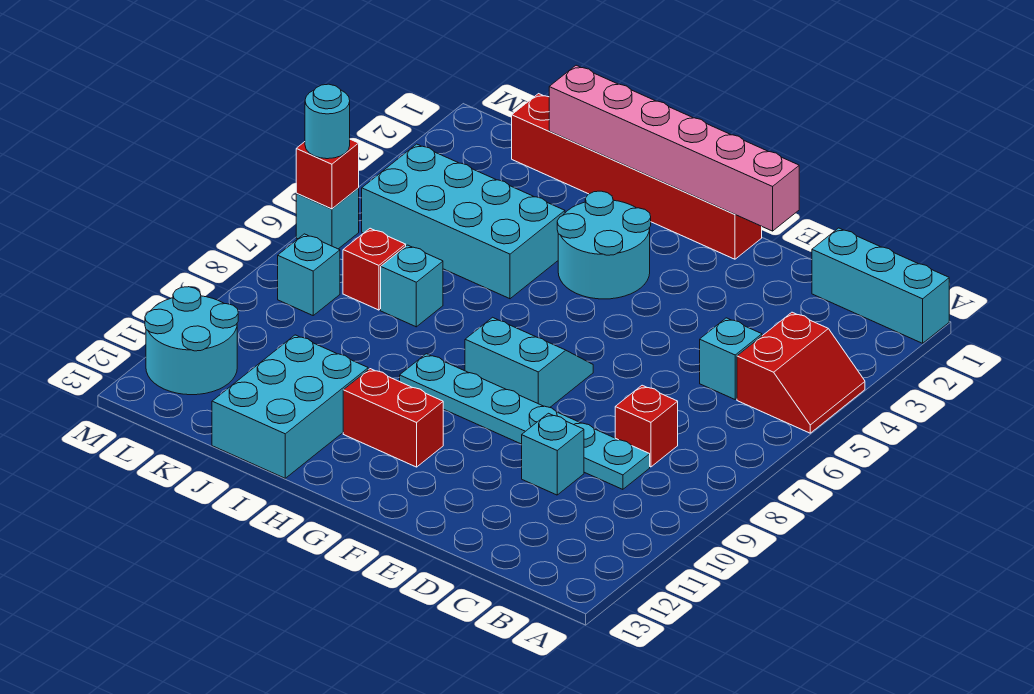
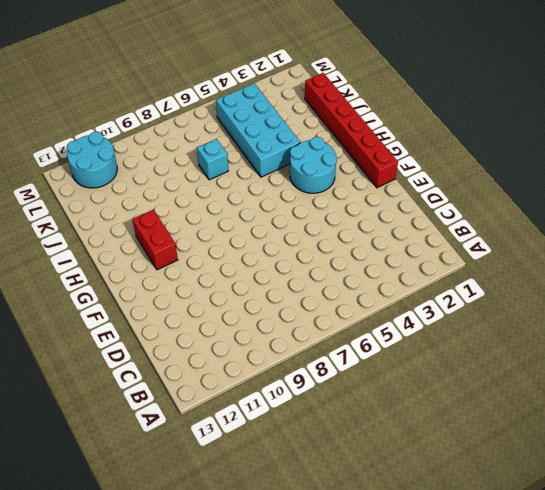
none -> cyan 1x3 brick [812,228,949,343]
none -> red 2x2 slope [737,312,865,433]
none -> cyan 1x1 brick [700,318,762,399]

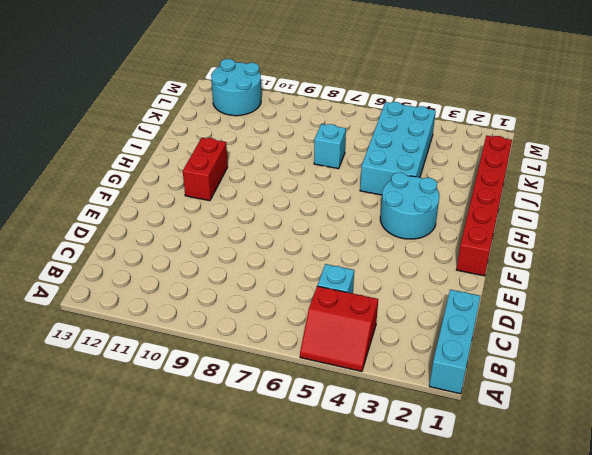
none -> red 1x1 brick [615,385,678,467]
none -> cyan 1x6 plate [400,354,650,489]
none -> cyan 1x1 brick [522,413,584,495]

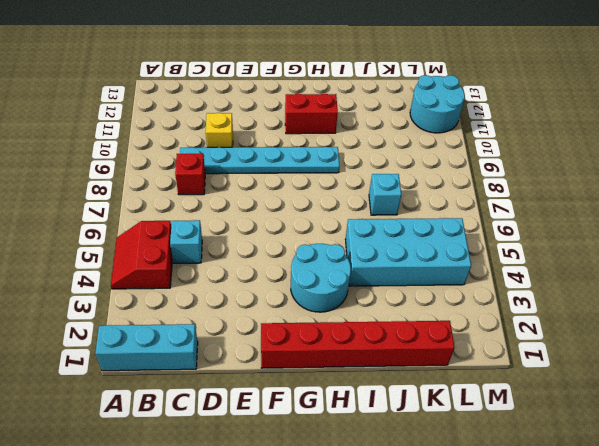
yellow 1x1 brick [206,113,233,147] -> cyan 1x1 brick [522,413,584,495]
none -> cyan 2x2 slope [465,317,593,407]
none -> cyan 2x3 brick [212,335,368,478]
none -> red 1x1 brick [343,228,406,310]

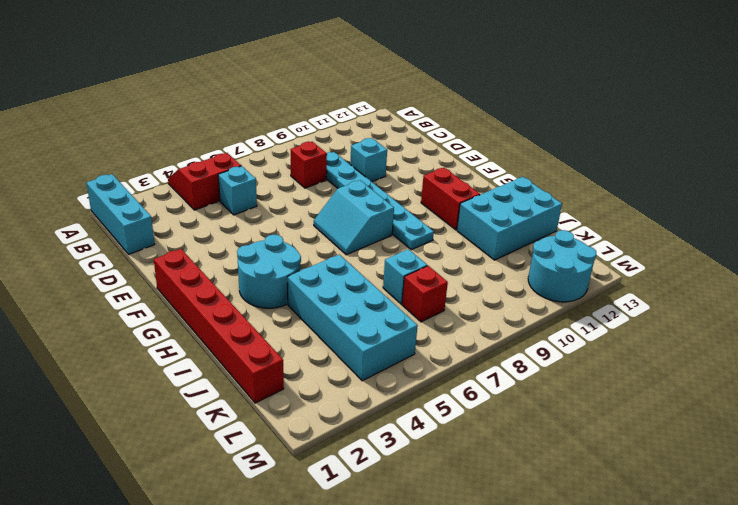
none -> cyan 1x1 brick [278,234,340,315]
none -> cyan 1x1 brick [296,188,359,249]
none -> pink 1x6 brick [549,65,799,231]

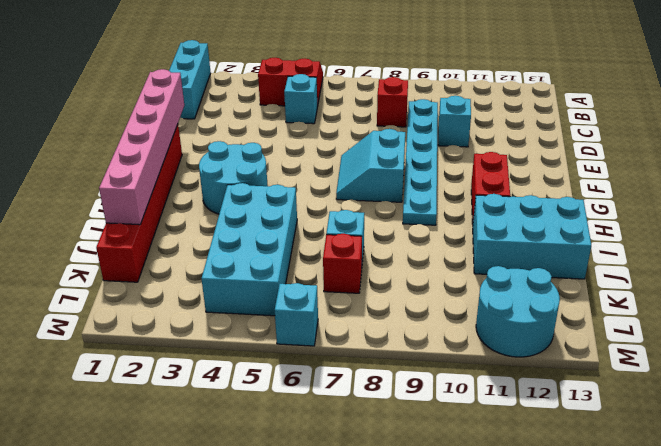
none -> cyan 1x1 brick [278,234,340,315]
none -> red 1x1 brick [296,139,359,209]
none -> cyan 1x1 round brick [305,84,350,159]

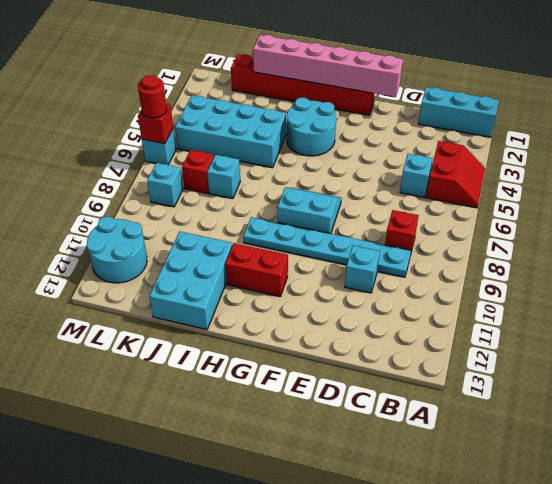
red 1x1 round brick [138,75,167,118] -> cyan 1x1 round brick [305,84,350,159]

